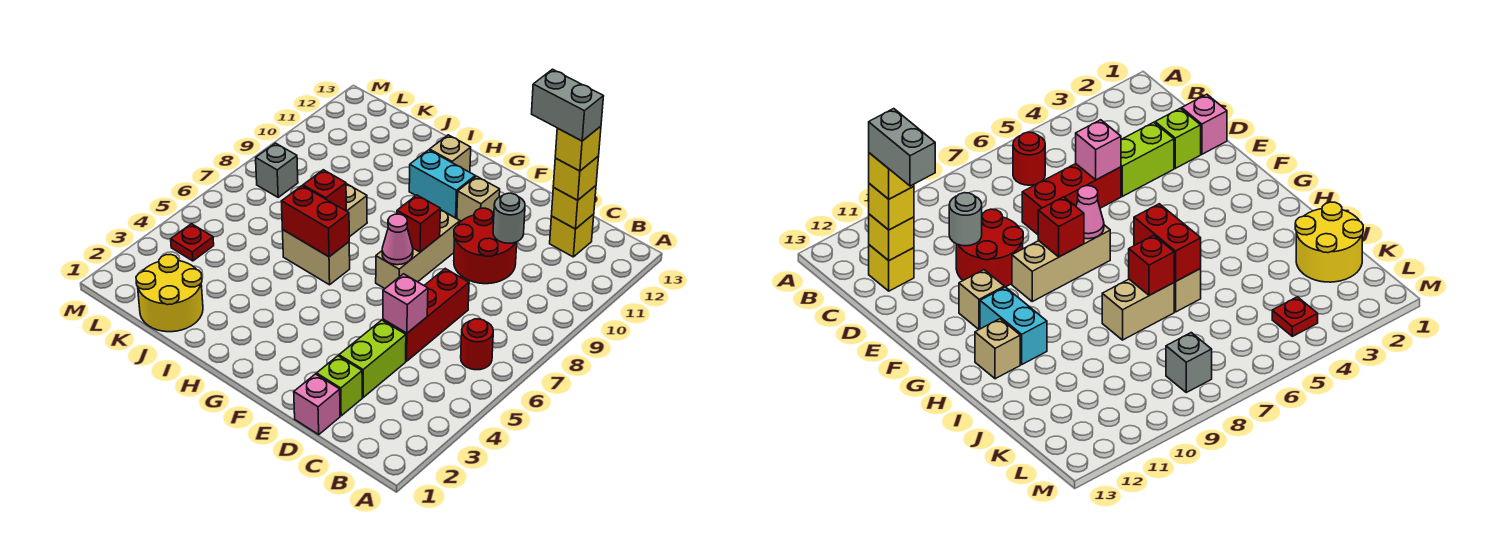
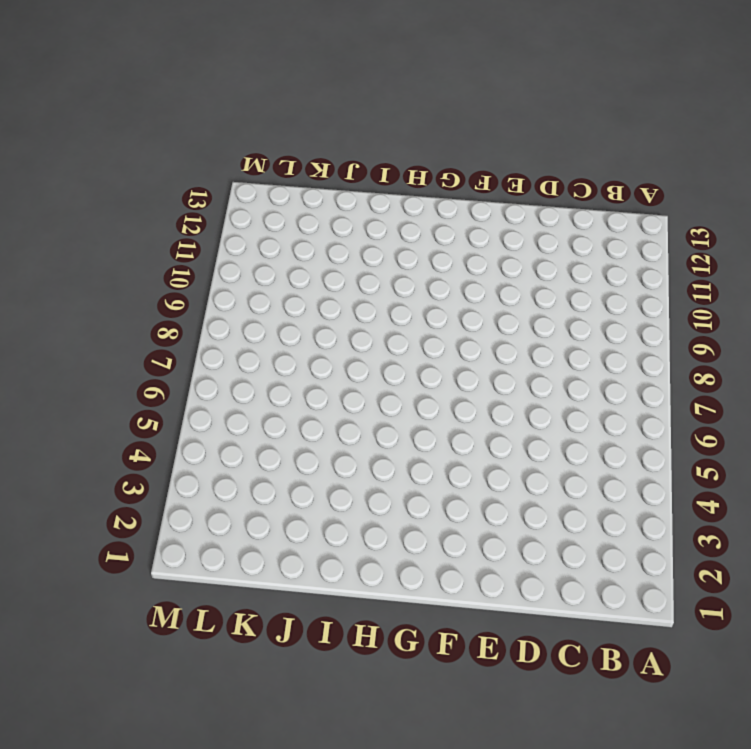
none -> red 1x1 round brick [461,319,493,370]
none -> yellow 1x1 brick [550,214,594,257]
none -> pink 1x1 brick [294,374,340,434]

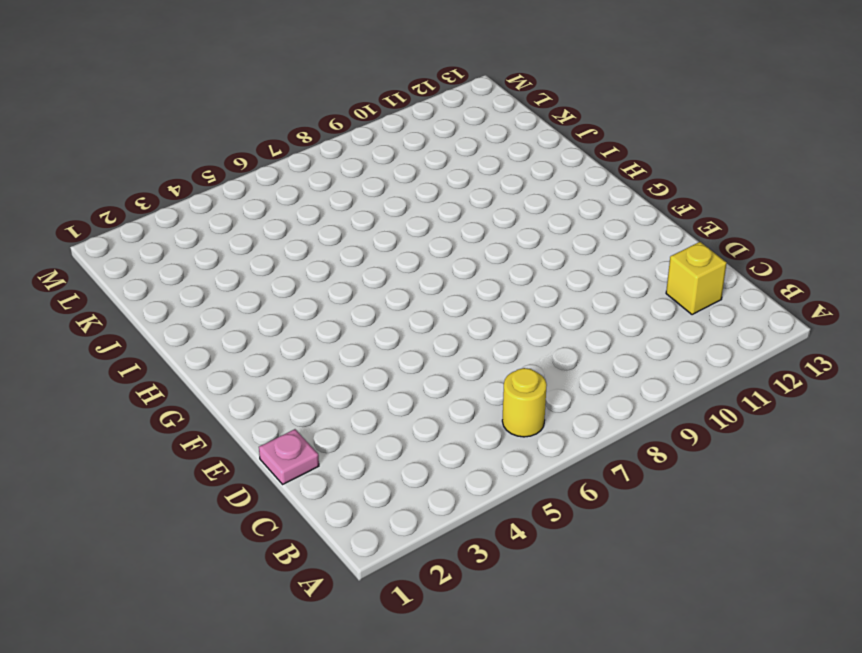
yellow 1x1 round brick [502,368,547,437] -> red 1x1 round brick [461,319,493,370]
pink 1x1 plate [259,429,319,484] -> pink 1x1 brick [294,374,340,434]
none -> lime 1x1 brick [317,356,362,416]
none -> lime 1x2 brick [339,320,406,397]
none -> red 1x3 brick [383,269,469,361]

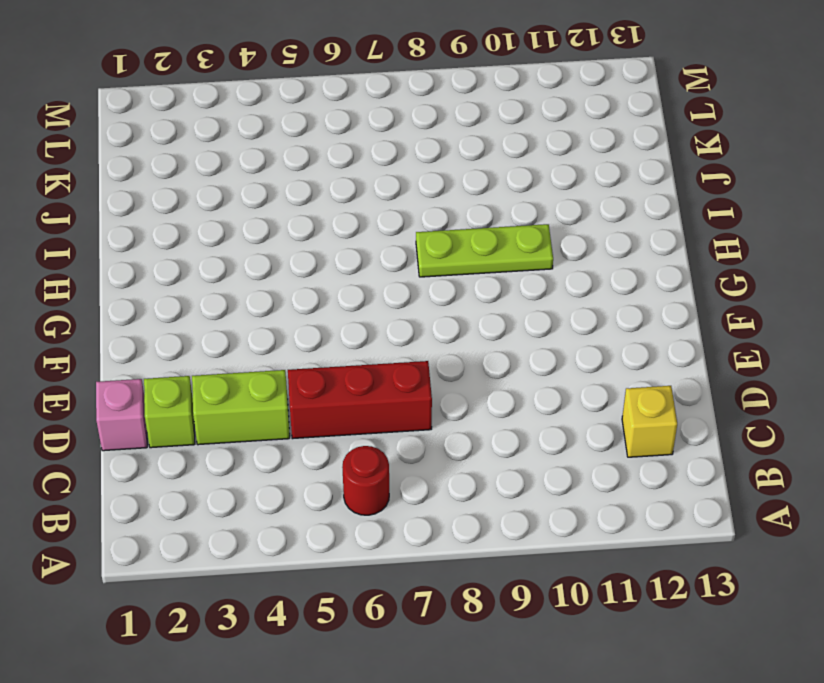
lime 1x3 plate [416,224,553,277] -> none
none -> red 2x2 round brick [454,208,517,284]
none -> tan 1x3 brick [376,210,460,289]
none -> tan 1x1 brick [457,176,500,221]

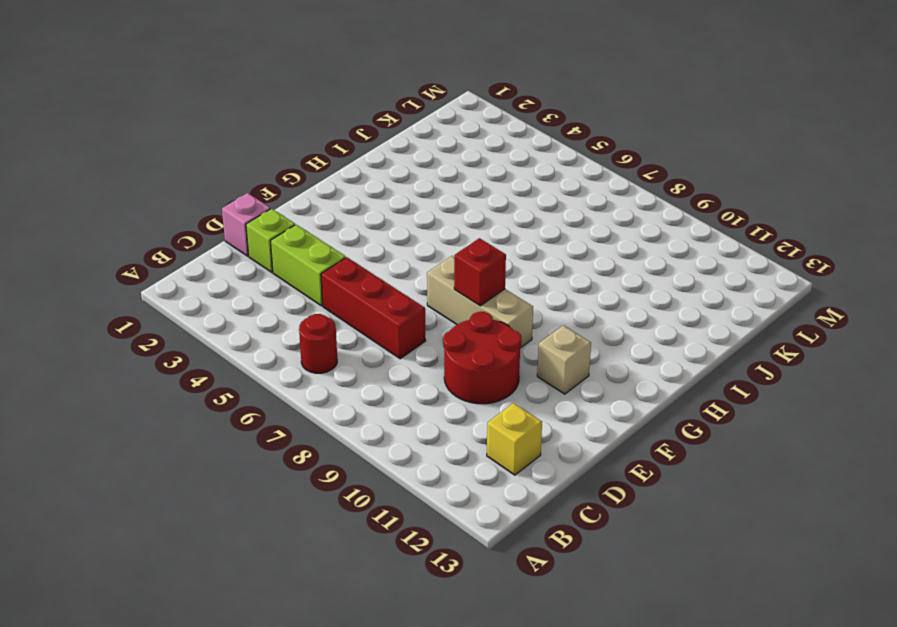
none -> cyan 1x2 brick [409,150,475,218]
none -> tan 1x2 brick [283,230,350,285]
none -> tan 1x1 brick [430,135,471,172]

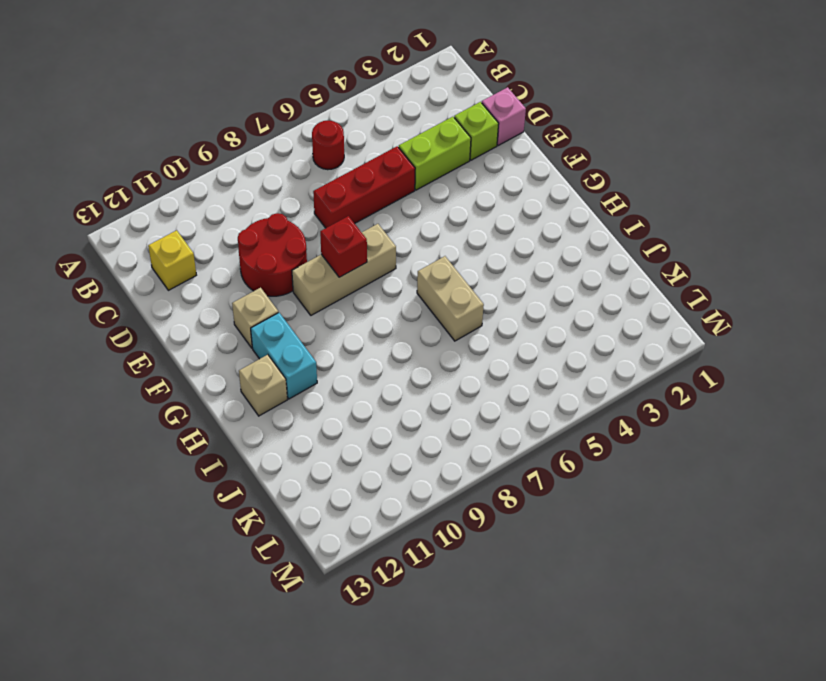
none -> tan 1x2 brick [346,184,367,237]
none -> yellow 2x2 round brick [136,254,203,332]
none -> red 1x1 plate [171,224,214,261]

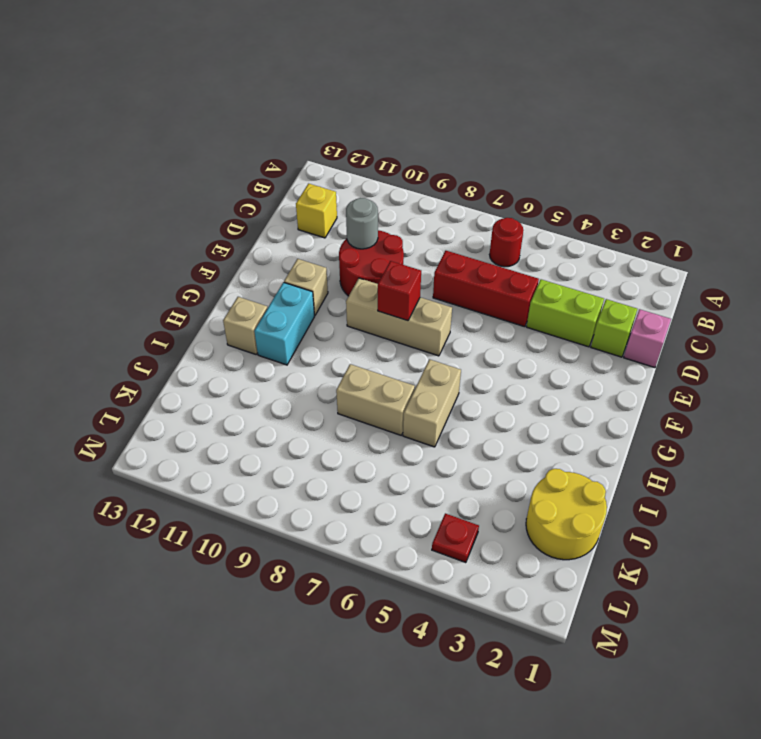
none -> grey 1x1 brick [256,143,298,197]
none -> yellow 1x1 brick [551,186,596,229]
none -> pink 1x1 brick [383,274,428,333]

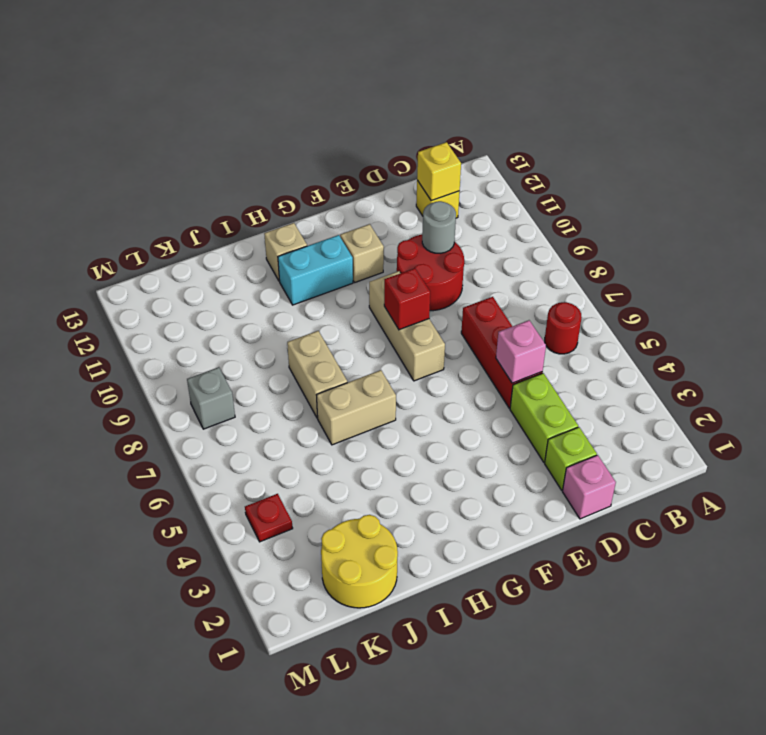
none -> pink 1x1 cone [382,214,413,265]
none -> red 1x2 brick [282,186,349,257]
none -> red 1x1 brick [303,170,346,211]

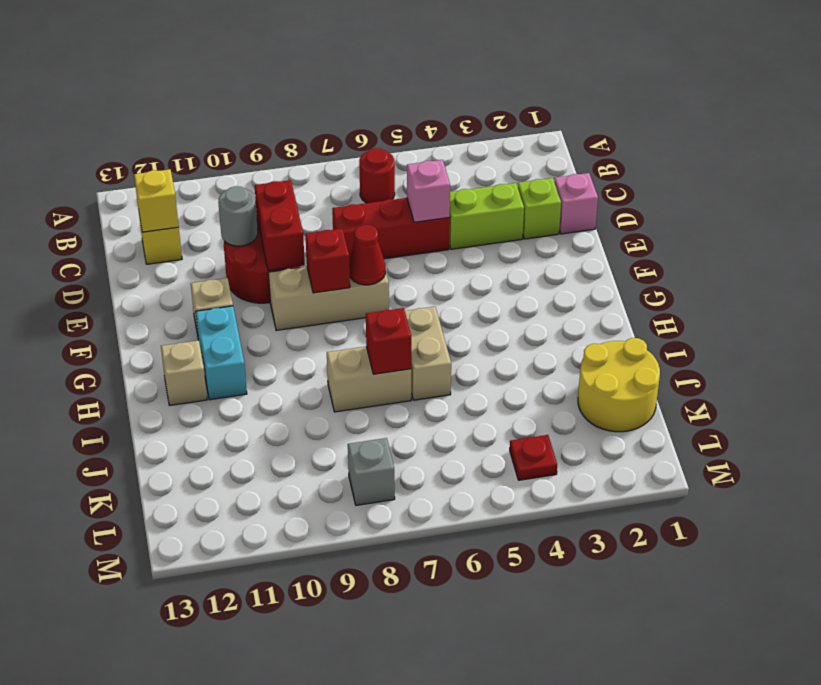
red 1x2 brick [255,180,305,271] -> red 1x2 brick moved to [282,186,349,257]
red 1x1 cone [349,225,385,285] -> pink 1x1 cone [382,214,413,265]
none -> yellow 1x1 brick [553,156,599,200]
none -> yellow 1x1 brick [555,126,601,171]
none -> grey 1x2 brick [532,69,604,141]

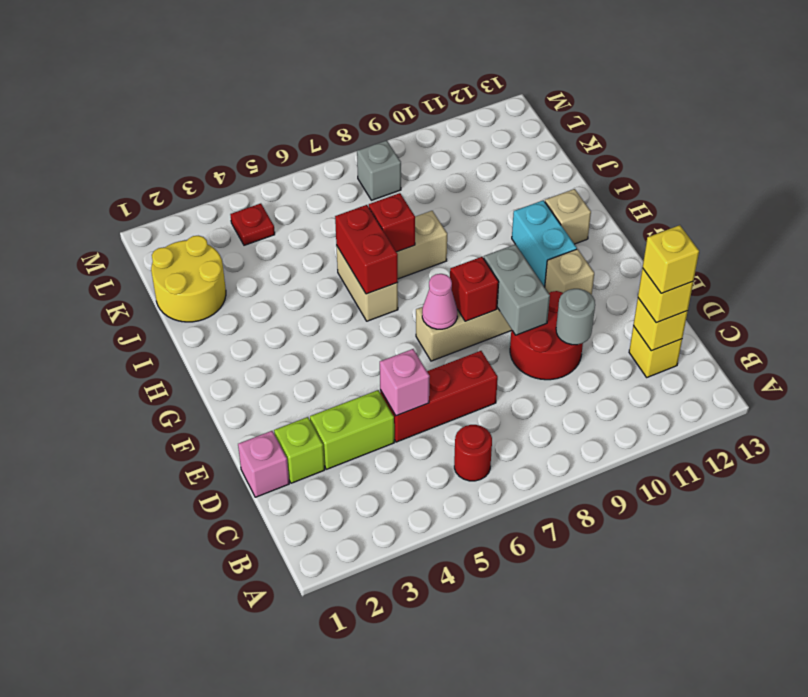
grey 1x2 brick [484,244,550,335] -> grey 1x2 brick moved to [532,69,604,141]

